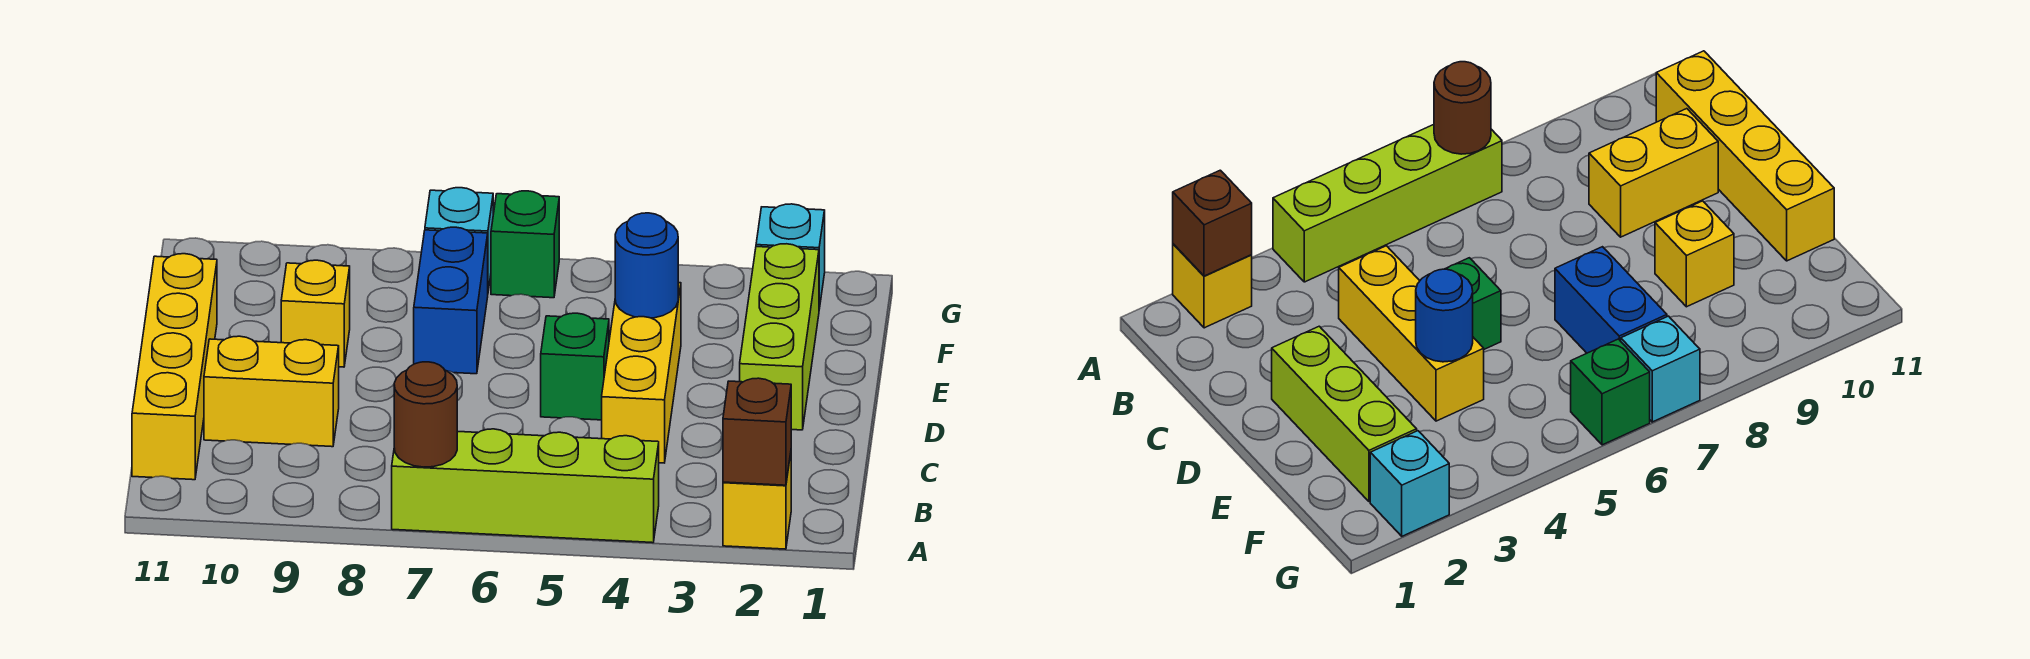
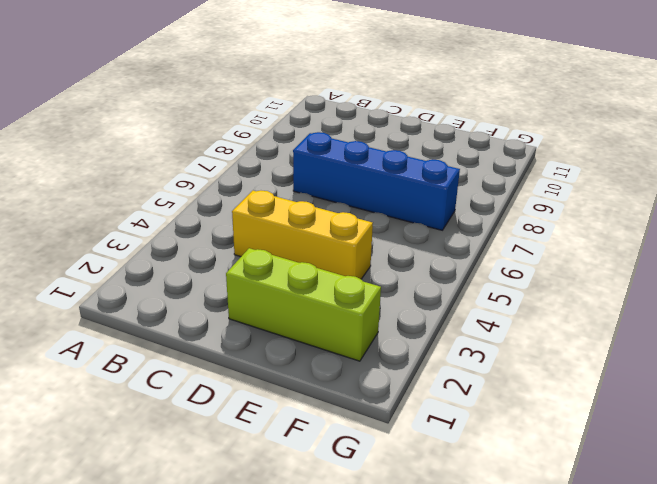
blue 1x4 brick [293,132,460,230] -> blue 1x2 brick [414,227,488,374]
none -> yellow 1x1 brick [723,454,791,549]
none -> lime 1x4 brick [392,429,659,543]
none -> yellow 1x4 brick [132,254,217,480]

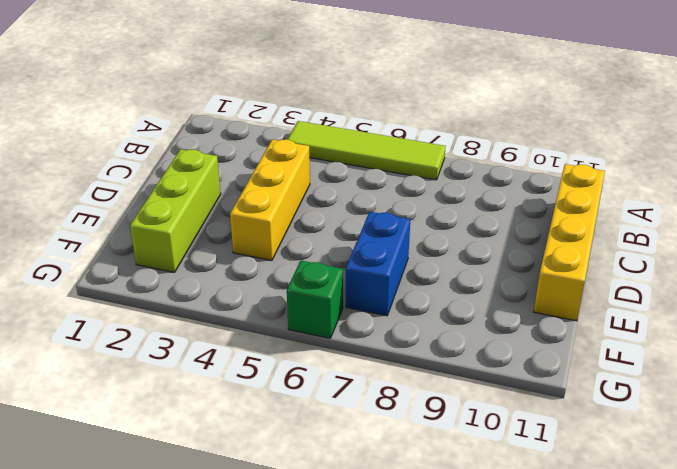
lime 1x4 tile [287,121,446,180] -> lime 1x4 brick [392,429,659,543]
none -> yellow 1x1 brick [723,454,791,549]
none -> yellow 1x2 brick [204,336,339,447]
none -> green 1x1 brick [541,313,609,420]

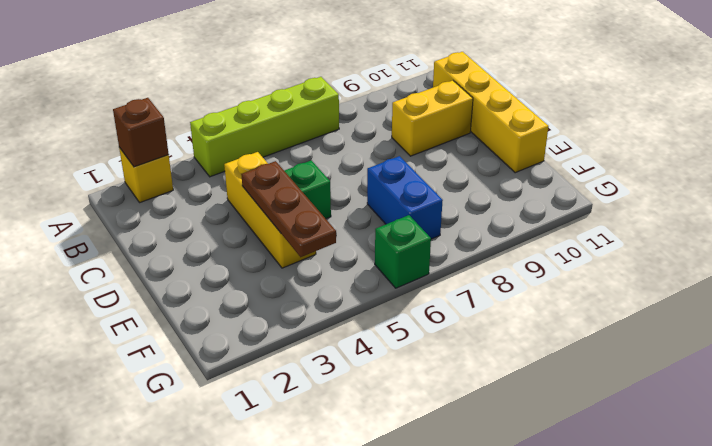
brown 1x3 plate [241,161,336,257] -> blue 1x1 round brick [615,213,678,318]
none -> lime 1x3 brick [740,244,819,430]
none -> yellow 1x1 brick [281,260,350,367]
none -> cyan 1x1 brick [756,204,825,309]

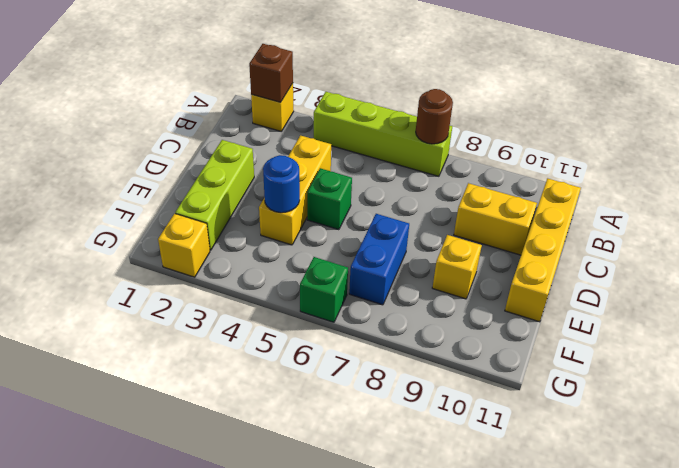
yellow 1x1 brick [158,214,210,277] -> cyan 1x1 brick [756,204,825,309]
none -> cyan 1x1 brick [425,188,493,290]

